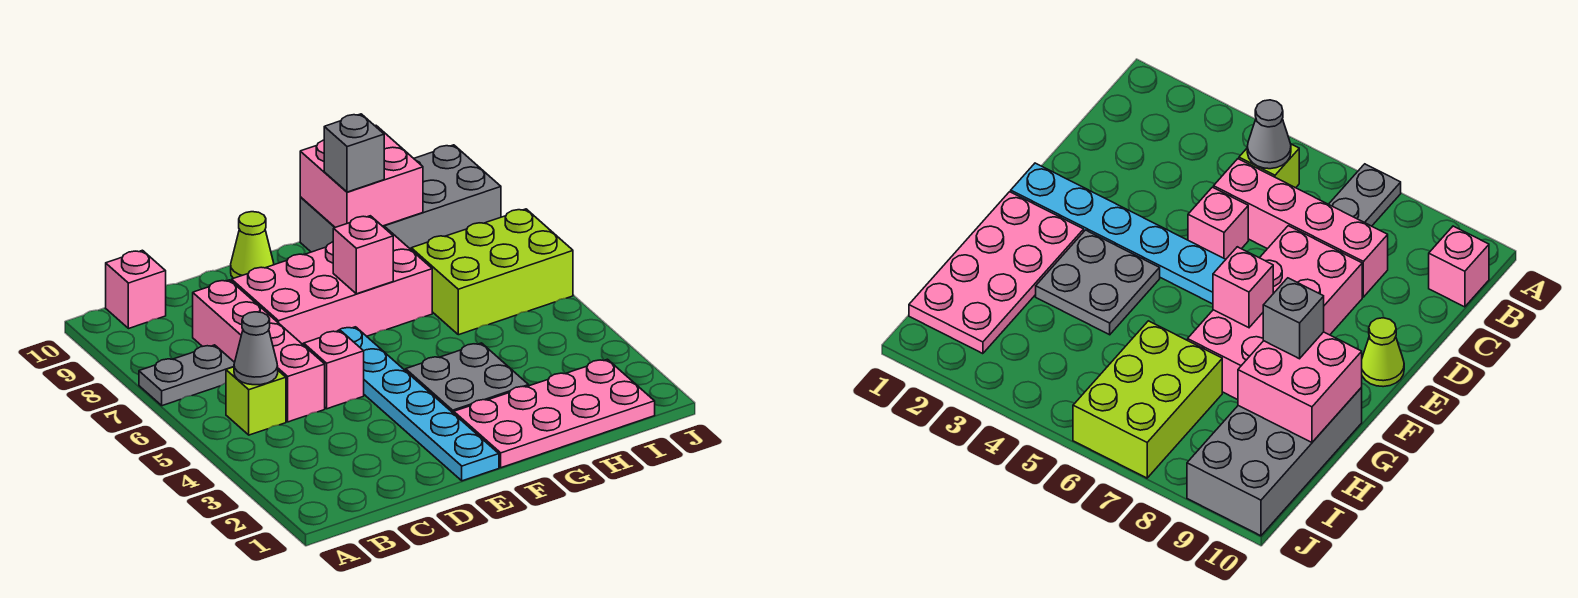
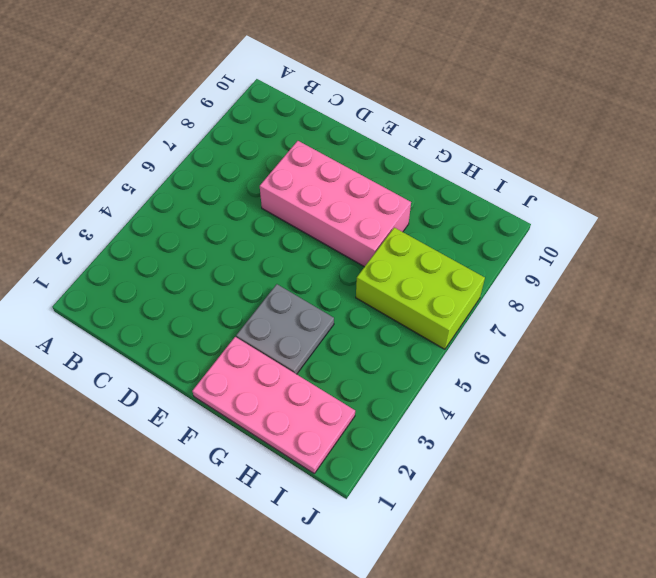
none -> grey 1x2 plate [139,345,235,406]
none -> lime 1x1 brick [226,367,286,435]
none -> pink 1x1 brick [106,250,166,329]

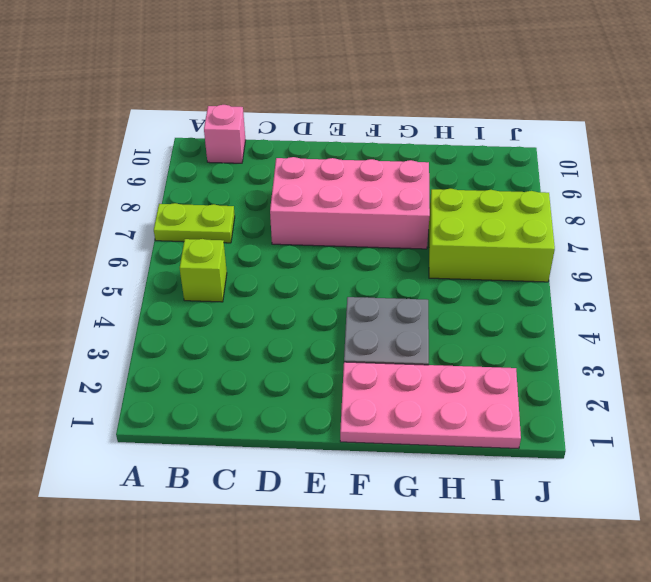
lime 1x2 plate [154,203,235,243] -> grey 1x2 plate [139,345,235,406]
none -> pink 1x4 brick [193,280,325,422]
none -> pink 1x1 brick [304,331,364,409]
none -> cyan 1x6 plate [337,327,499,481]

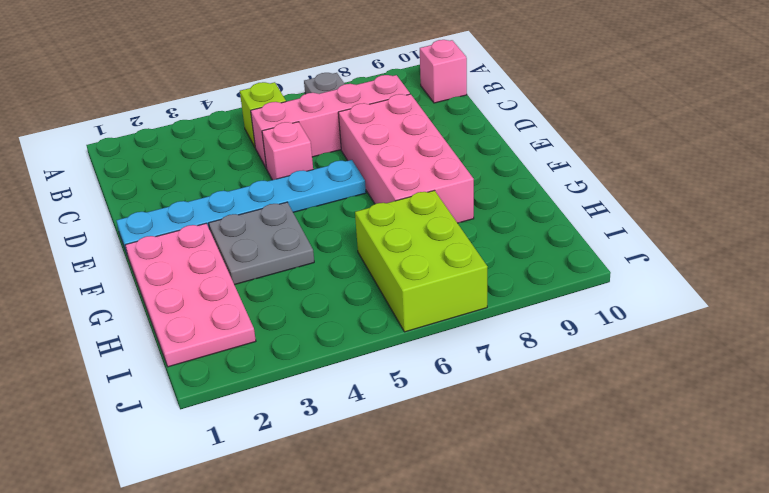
none -> lime 1x1 cone [231,212,274,278]
none -> grey 2x4 brick [300,145,501,252]
none -> grey 1x1 cone [234,312,278,385]

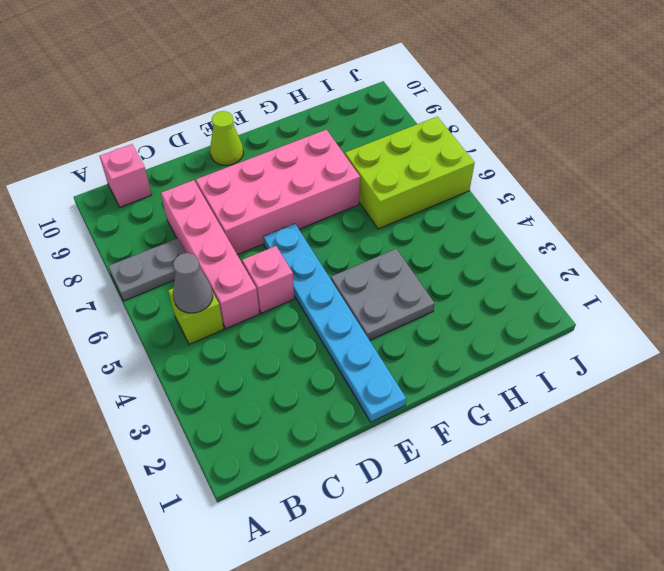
none -> pink 2x4 plate [454,359,655,468]
none -> grey 2x4 brick [300,145,501,252]
none -> pink 1x1 brick [333,216,393,294]

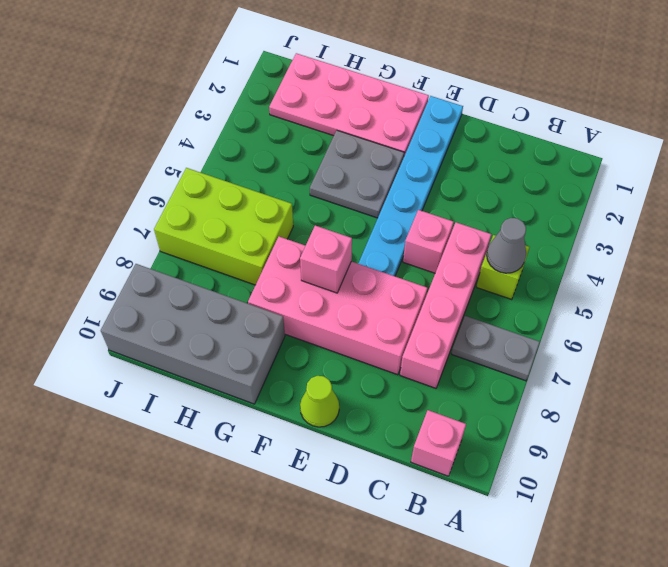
none -> pink 2x2 brick [300,126,423,227]
none -> grey 1x1 brick [324,114,384,192]

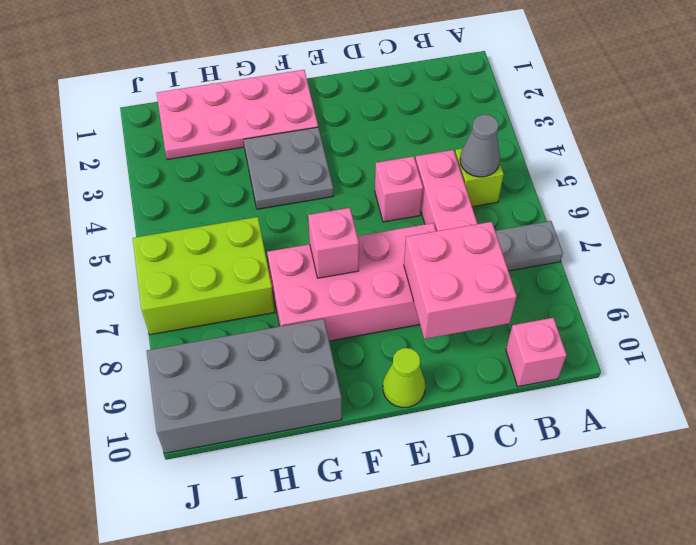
pink 2x2 brick [404,222,517,339] -> pink 2x2 brick moved to [300,126,423,227]
none -> cyan 1x6 plate [337,327,499,481]
none -> grey 1x1 brick [324,114,384,192]

